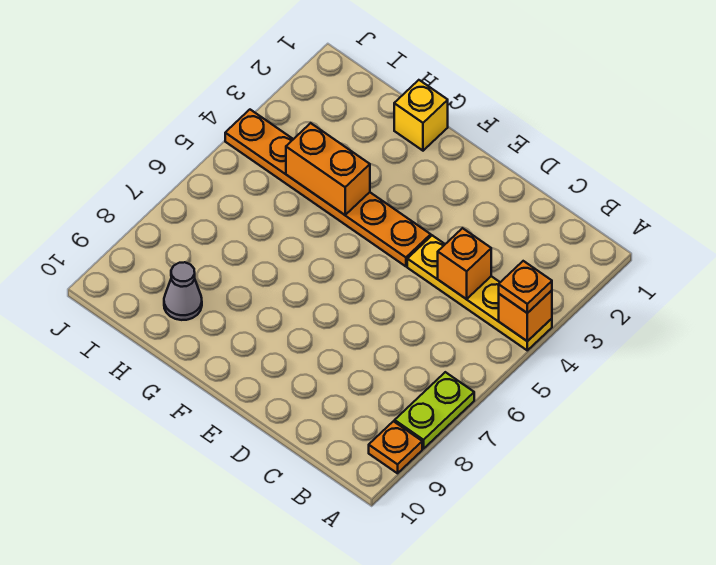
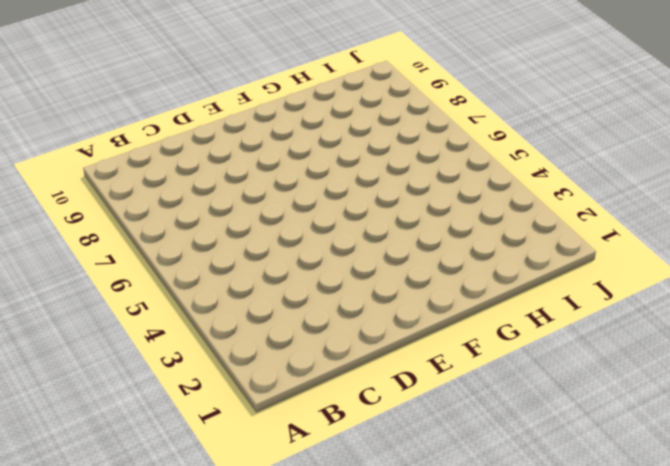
none -> yellow 1x4 plate [407,235,552,350]
none -> lime 1x2 plate [395,372,474,449]

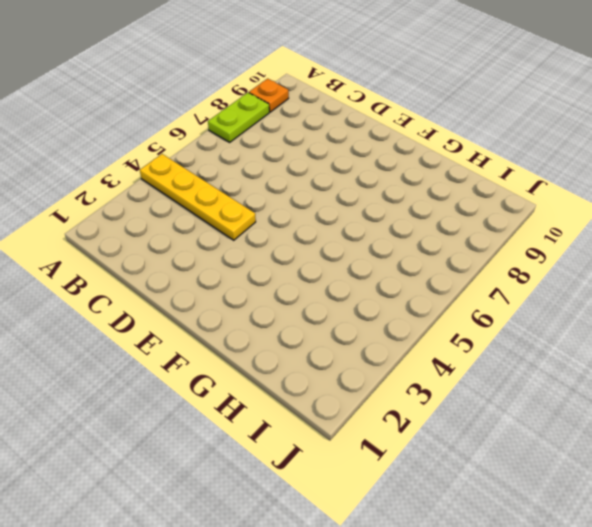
none -> orange 1x6 plate [225,110,431,266]
none -> yellow 1x1 brick [394,80,448,151]

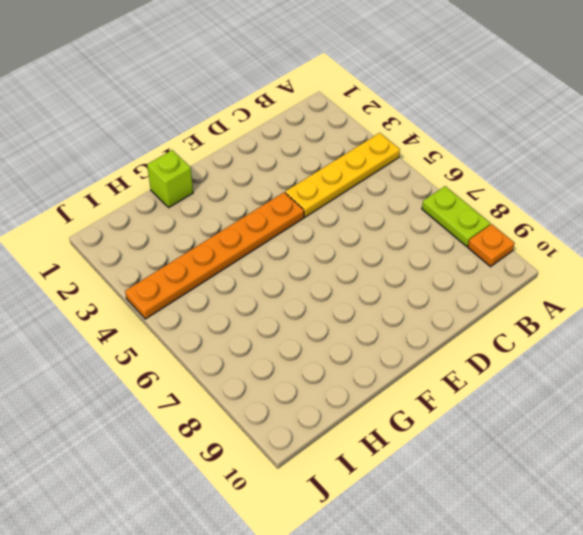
lime 1x1 brick [147,150,193,207] -> yellow 1x1 brick [394,80,448,151]
none -> grey 1x1 cone [164,262,202,320]
none -> orange 1x1 brick [499,290,552,341]

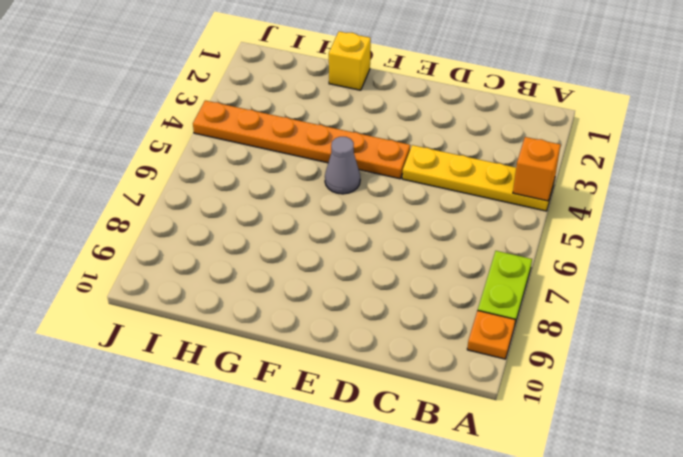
grey 1x1 cone [325,137,360,194] -> grey 1x1 cone moved to [164,262,202,320]
none -> orange 1x1 brick [438,228,491,299]
none -> orange 1x2 brick [286,123,370,215]

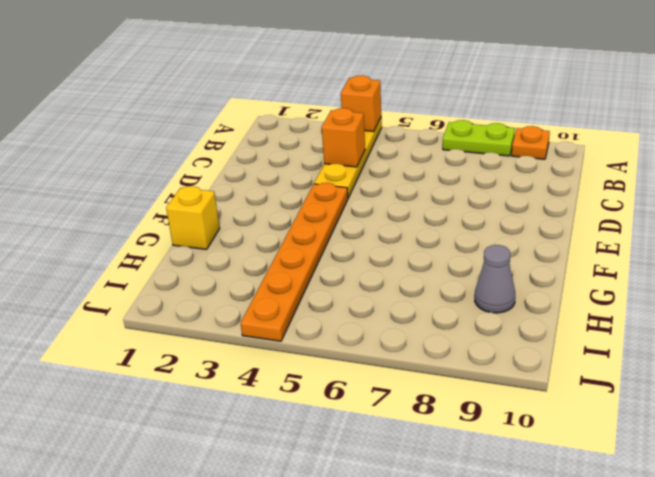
none -> orange 1x2 brick [286,123,370,215]
none -> orange 1x1 plate [499,261,552,313]

